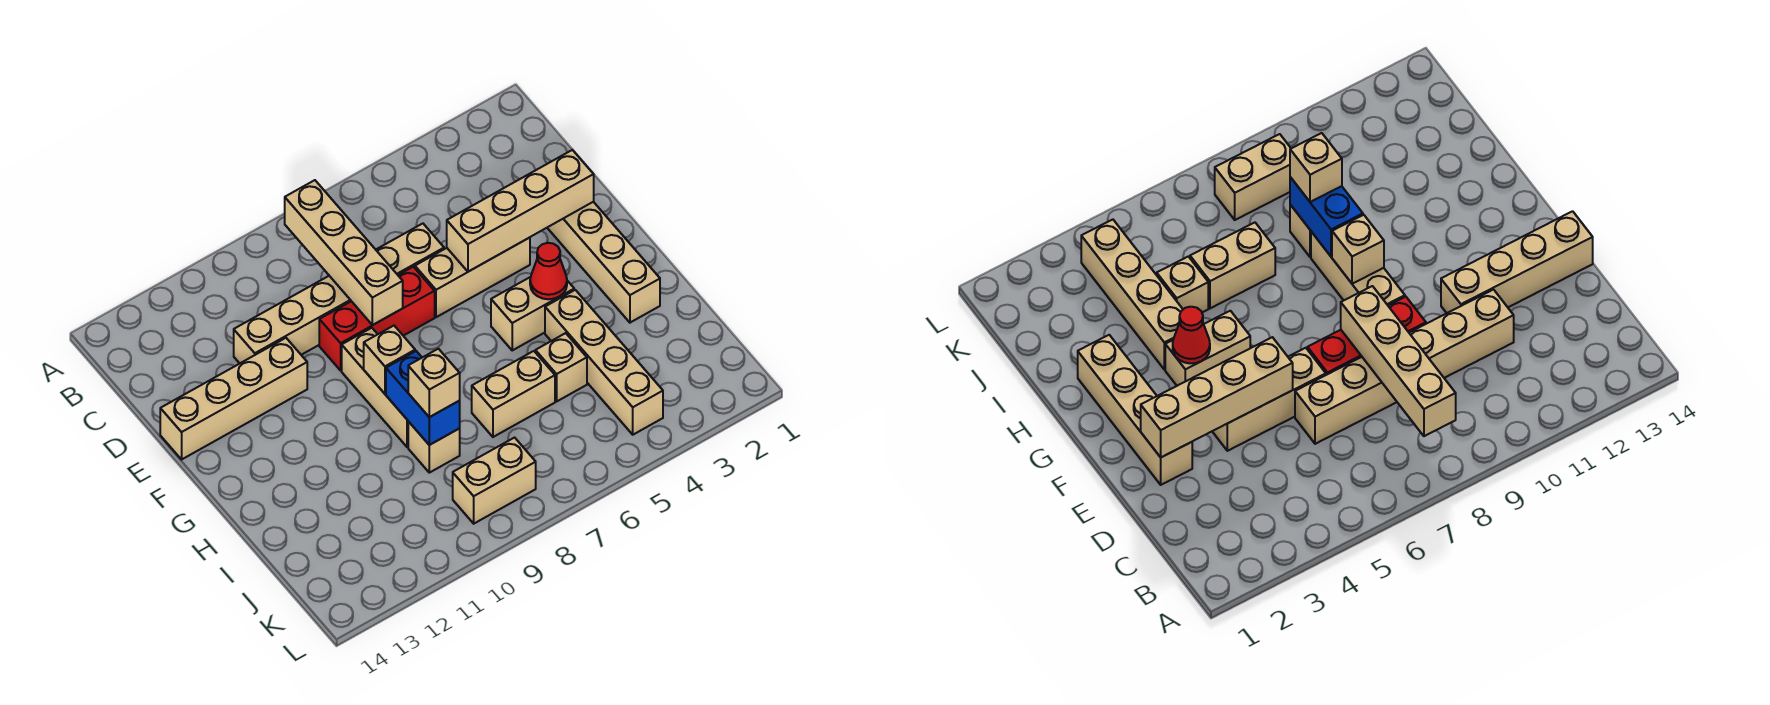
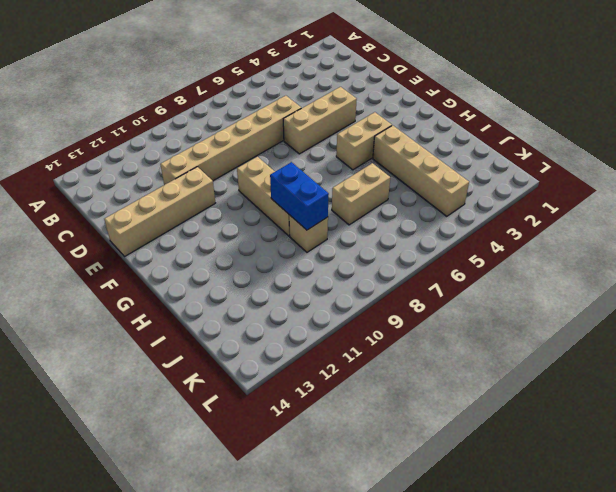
none -> tan 1x4 brick [547,202,660,323]
none -> red 1x3 brick [319,267,435,370]
none -> tan 1x1 brick [535,333,587,401]

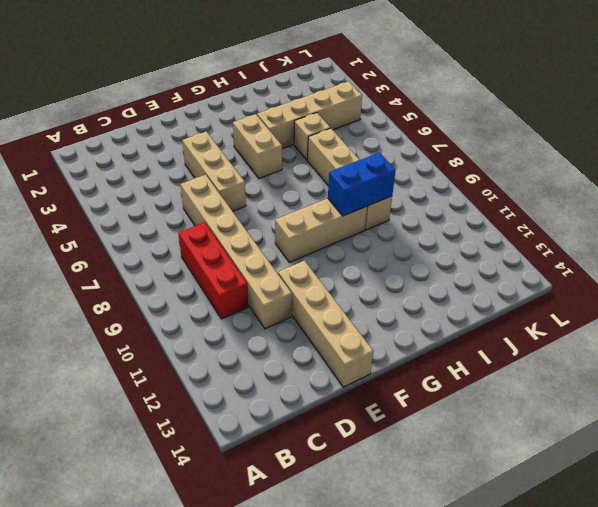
red 1x3 brick [178,222,248,319] -> red 1x3 brick moved to [319,267,435,370]
none -> tan 1x4 brick [547,202,660,323]
none -> tan 1x2 brick [453,438,536,524]
none -> tan 1x4 brick [285,180,403,325]

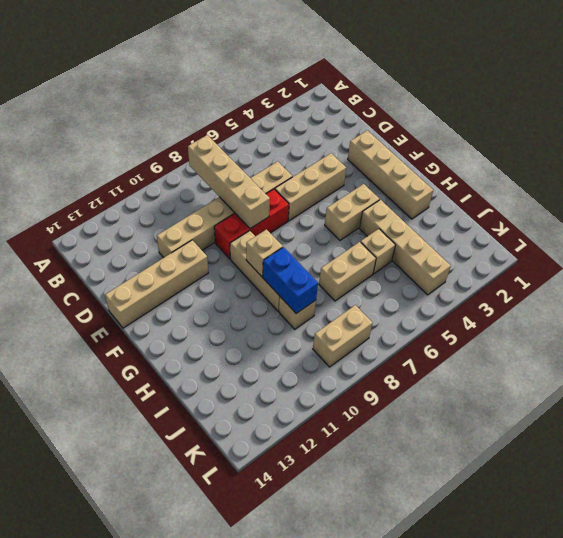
none -> tan 1x4 brick [447,150,594,272]
none -> red 1x1 cone [530,243,567,299]
none -> tan 1x1 brick [408,349,460,417]

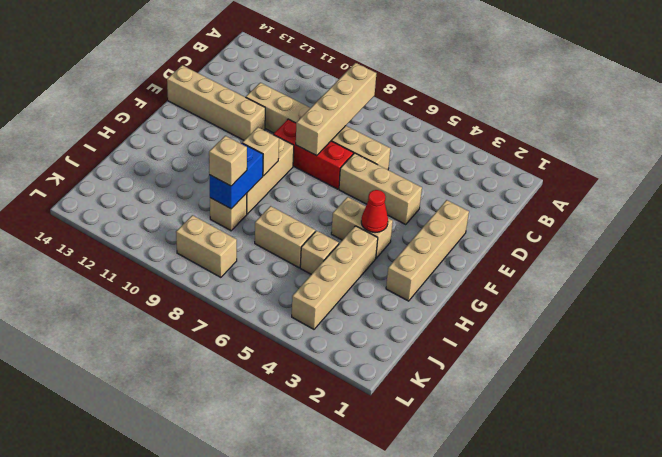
none -> tan 1x4 brick [447,150,594,272]

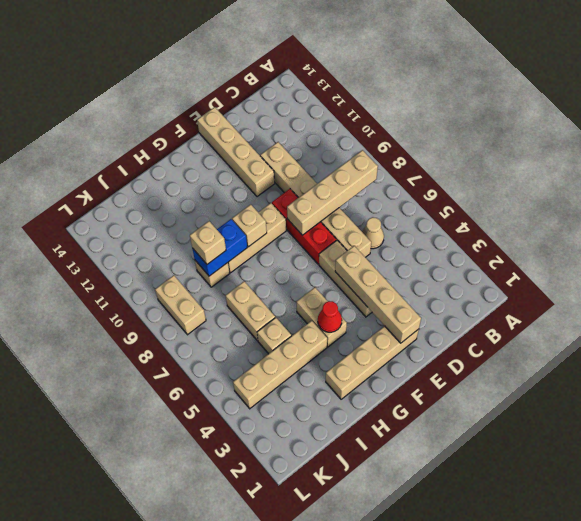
tan 1x1 cone [362,217,384,249] -> none

